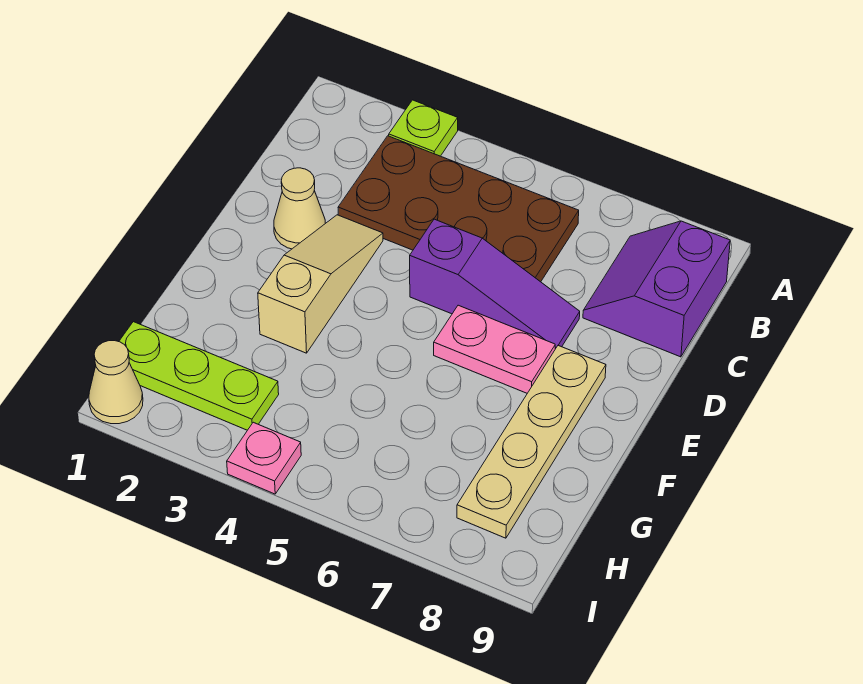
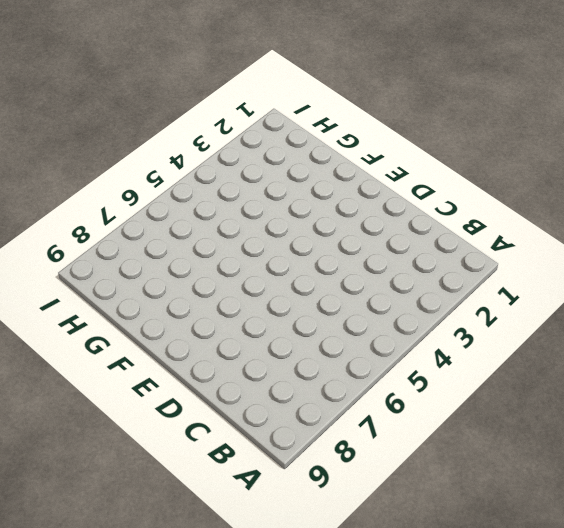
none -> lime 1x1 plate [389,100,458,156]
none -> brown 2x4 plate [338,136,579,282]

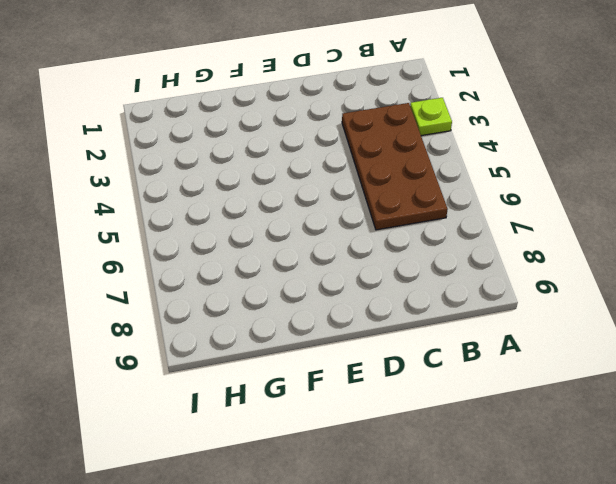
none -> purple 2x2 slope [583,221,730,357]
none -> tan 1x1 cone [274,168,325,249]

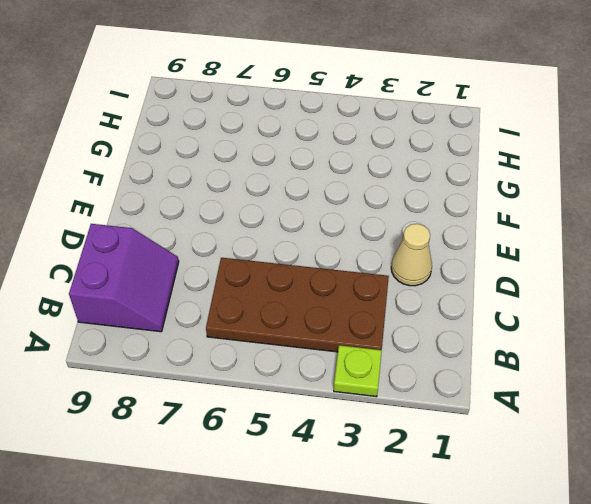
none -> tan 1x3 slope [258,215,383,353]
none -> purple 1x3 slope [410,219,580,349]

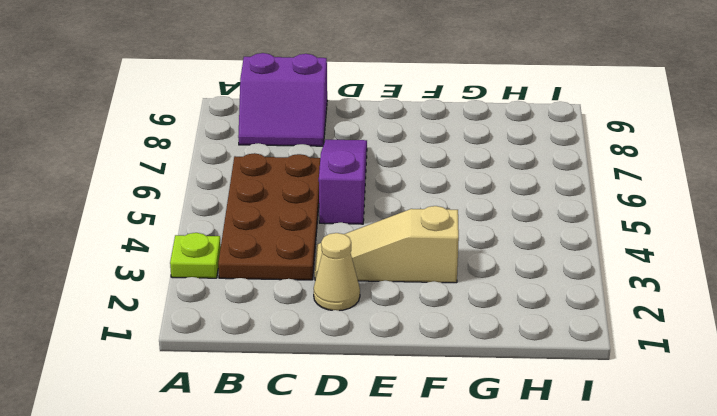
none -> pink 1x2 plate [434,305,555,393]
none -> tan 1x4 plate [457,346,606,538]

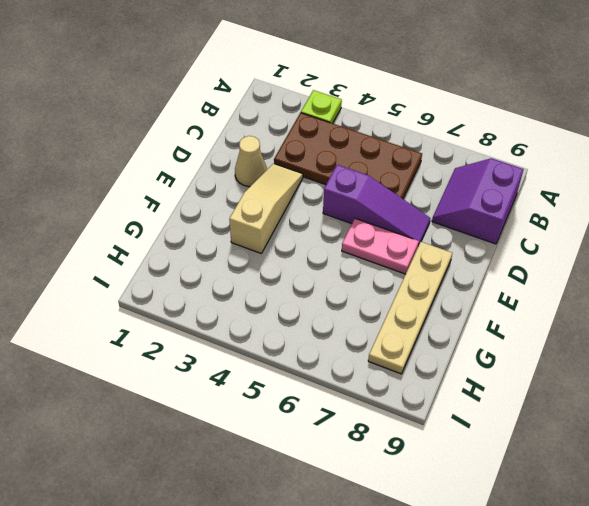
none -> lime 1x3 plate [119,322,279,430]
none -> tan 1x1 cone [89,341,143,424]

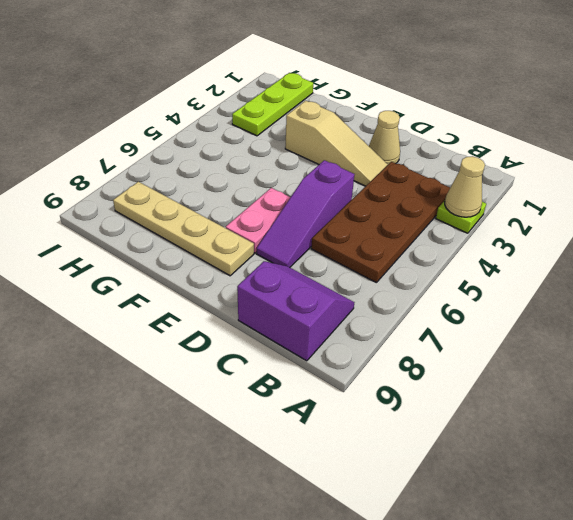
tan 1x1 cone [445,156,485,217] -> tan 1x1 cone moved to [89,341,143,424]
none -> pink 1x1 plate [227,422,301,494]

